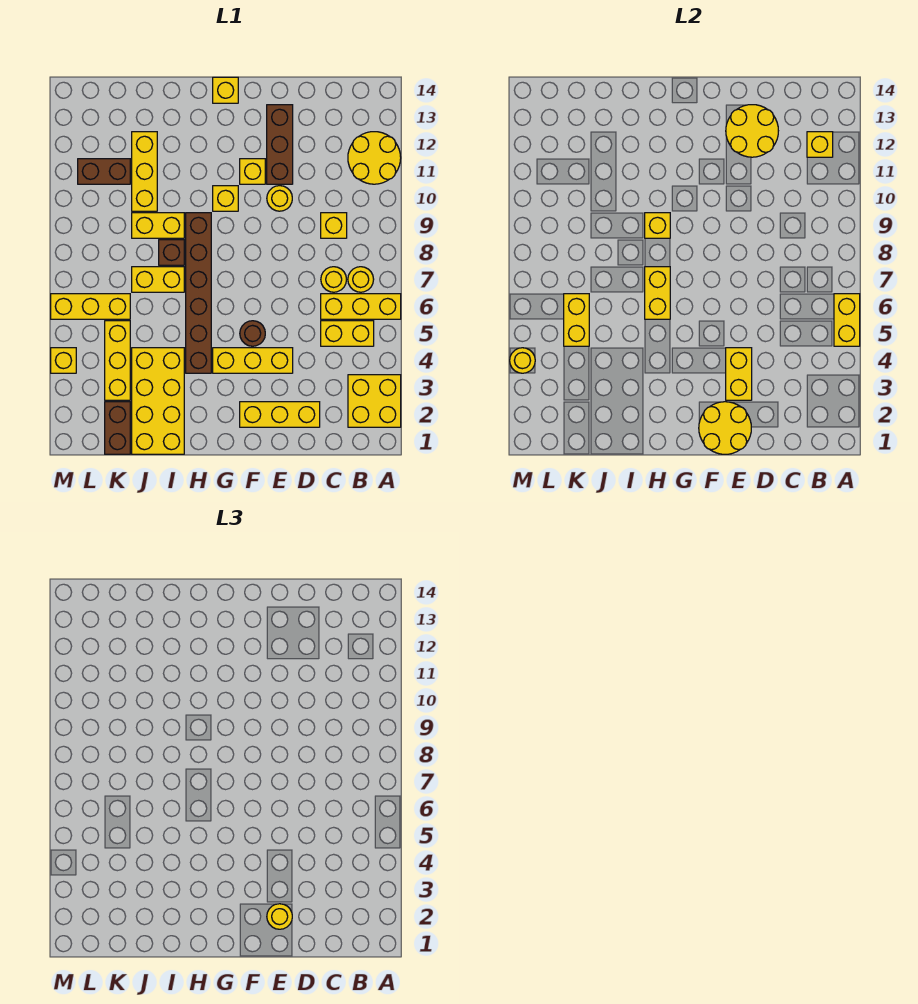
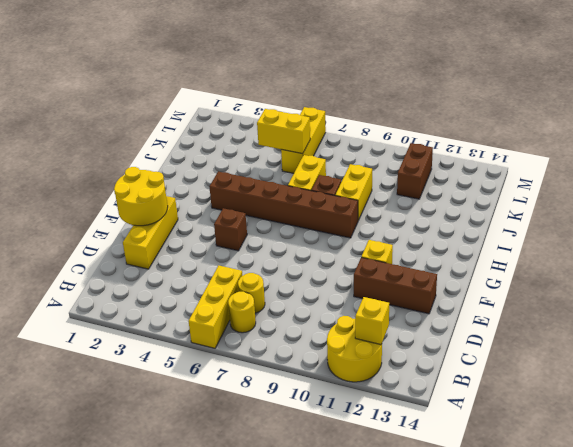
brown 1x1 brick [214,208,247,251] -> brown 1x1 round brick [240,321,265,346]
none -> yellow 2x2 brick [348,375,401,427]
none -> yellow 1x2 brick [321,321,374,346]
none -> yellow 1x1 brick [321,213,347,238]
none -> yellow 1x3 brick [213,348,293,373]

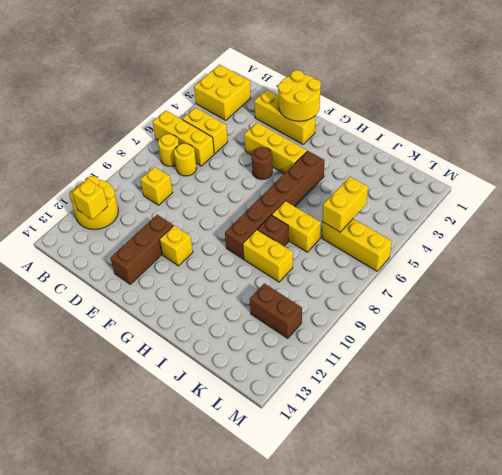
none -> yellow 1x1 round brick [267,186,292,211]
none -> yellow 1x1 brick [213,186,238,211]
none -> yellow 1x1 brick [213,77,238,103]
none -> yellow 2x4 brick [132,348,184,454]

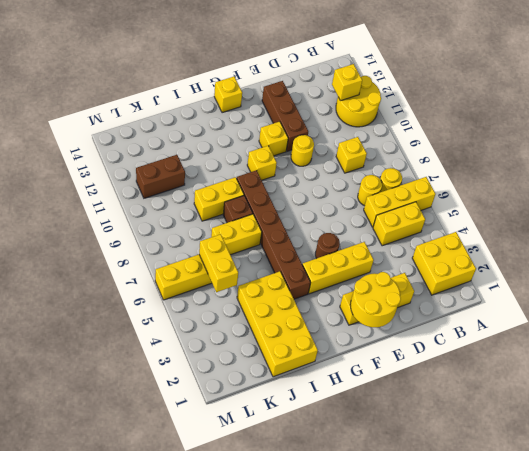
none -> yellow 1x3 brick [132,132,157,211]
none -> brown 1x2 brick [105,402,130,454]
none -> yellow 1x3 brick [105,321,130,400]
none -> yellow 1x1 brick [51,348,76,373]

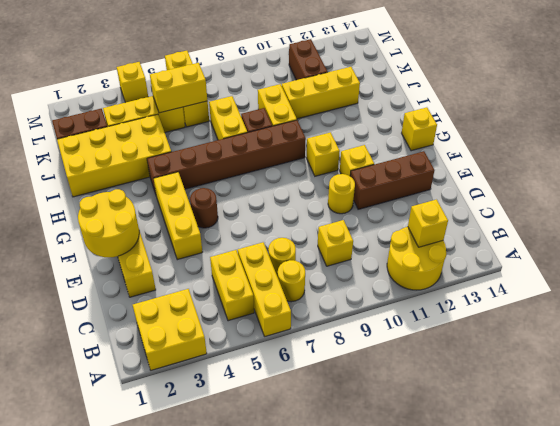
none -> yellow 1x2 brick [834,294,860,346]
none -> yellow 2x2 round brick [726,105,778,157]
none -> yellow 1x2 brick [726,348,752,400]
none -> yellow 1x2 brick [645,267,670,319]

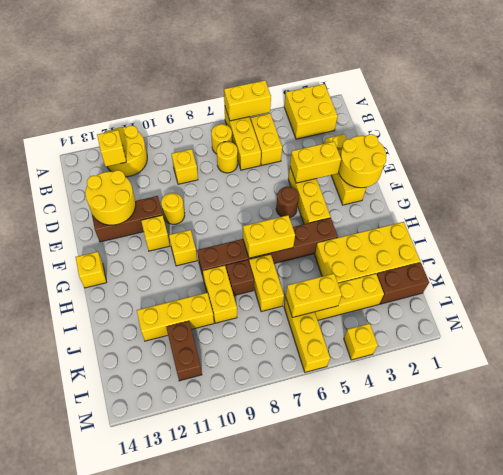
none -> yellow 1x1 brick [645,213,670,238]
none -> yellow 1x1 round brick [510,348,535,373]
none -> yellow 1x1 round brick [267,904,292,929]

